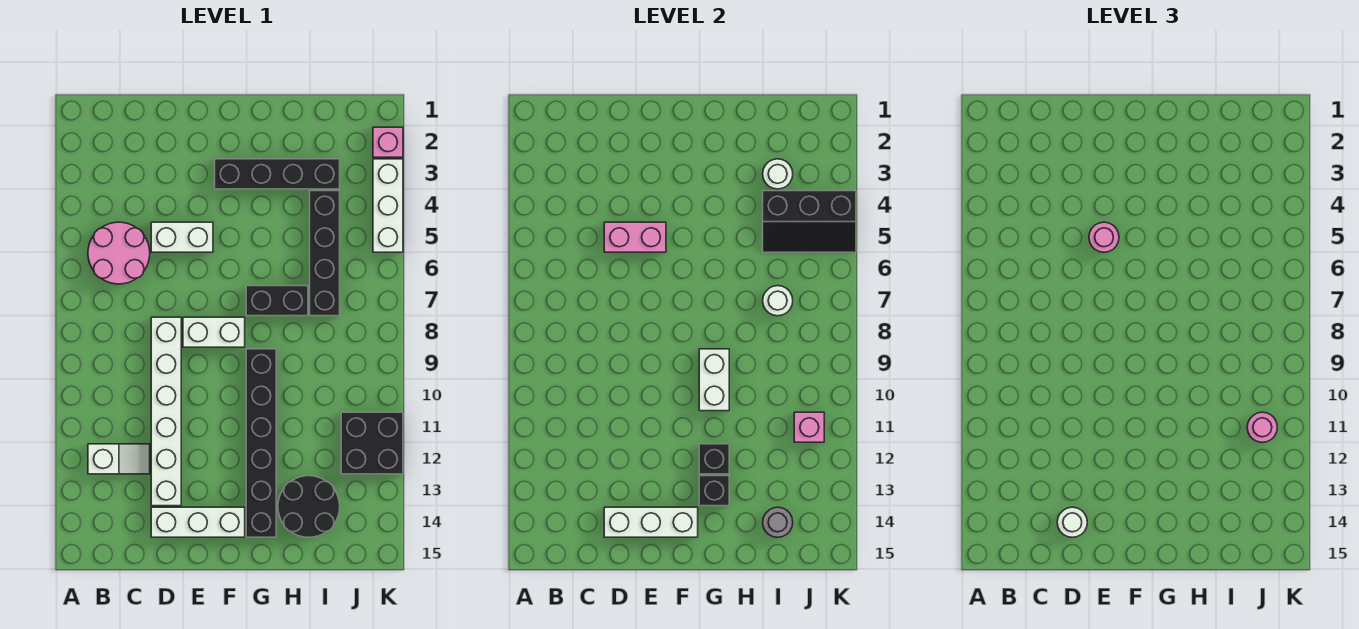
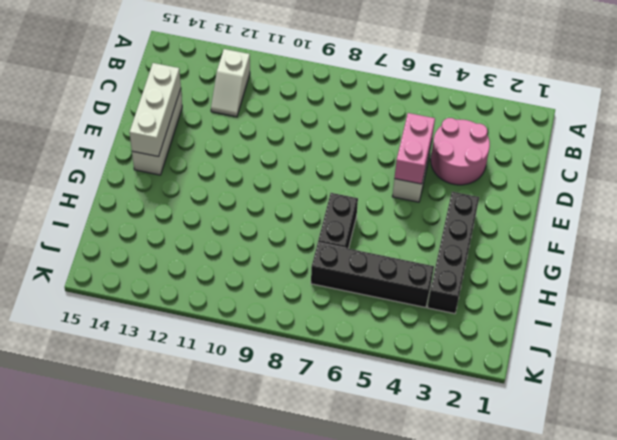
pink 2x2 round brick [431,118,490,185] -> pink 2x2 round brick moved to [88,222,150,284]
none -> white 1x6 brick [151,317,181,506]
none -> white 1x2 brick [183,317,245,347]
none -> black 1x6 brick [246,349,276,537]

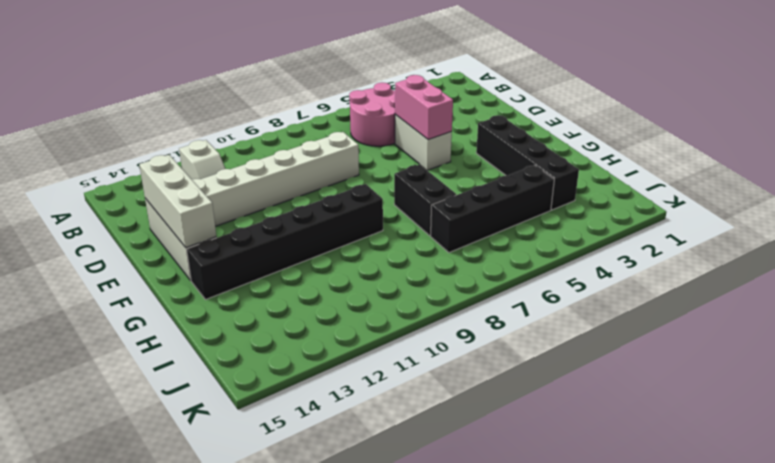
none -> white 1x2 brick [183,317,245,347]
none -> black 2x2 round brick [278,476,340,537]
none -> black 2x2 brick [341,412,403,474]

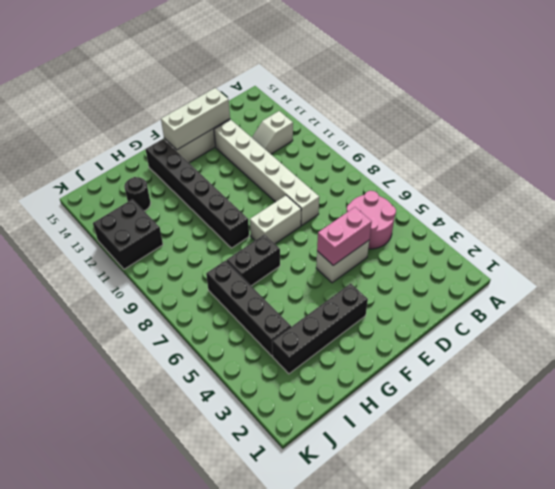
black 1x1 round brick [124,177,151,211] -> black 2x2 round brick [278,476,340,537]
none -> pink 1x1 brick [373,127,403,157]
none -> white 1x3 brick [373,159,403,252]
none -> white 1x2 brick [699,349,729,411]

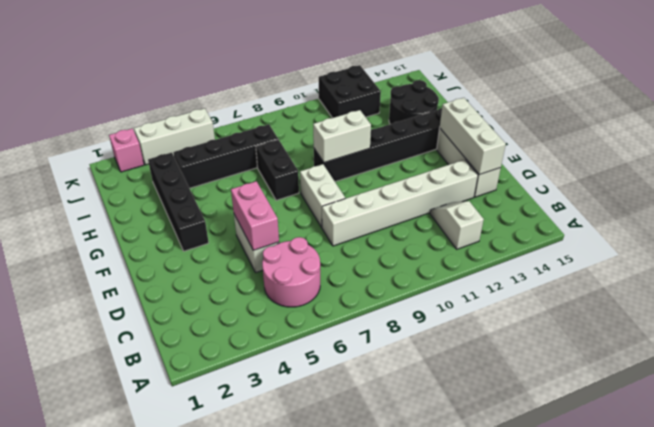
none -> black 1x1 brick [699,444,729,474]
none -> black 1x1 brick [699,476,729,506]
none -> white 1x1 round brick [763,159,793,189]

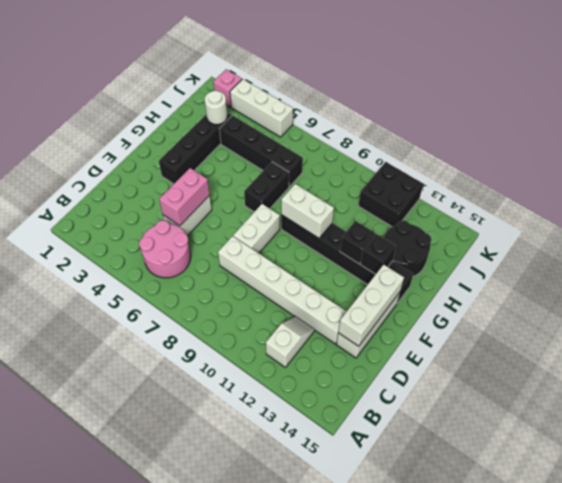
none -> black 2x3 slope [763,191,856,252]
none -> white 1x1 round brick [763,286,793,316]
none -> grey 1x1 round brick [763,507,793,537]

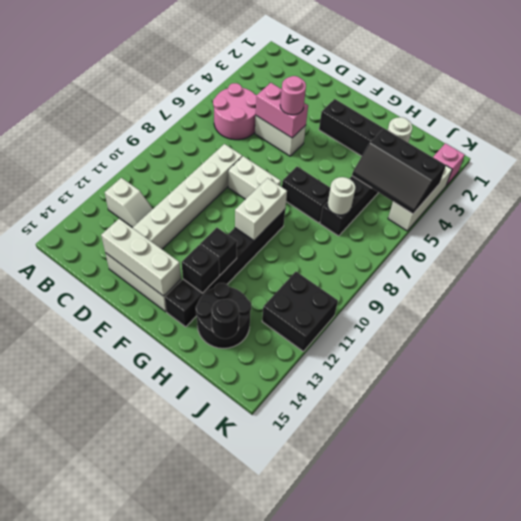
black 1x1 round brick [211,299,239,339] -> grey 1x1 round brick [763,507,793,537]
none -> pink 1x1 brick [794,412,824,442]
none -> white 1x1 round brick [1057,507,1087,537]
none -> pink 1x1 round brick [1247,412,1277,442]

